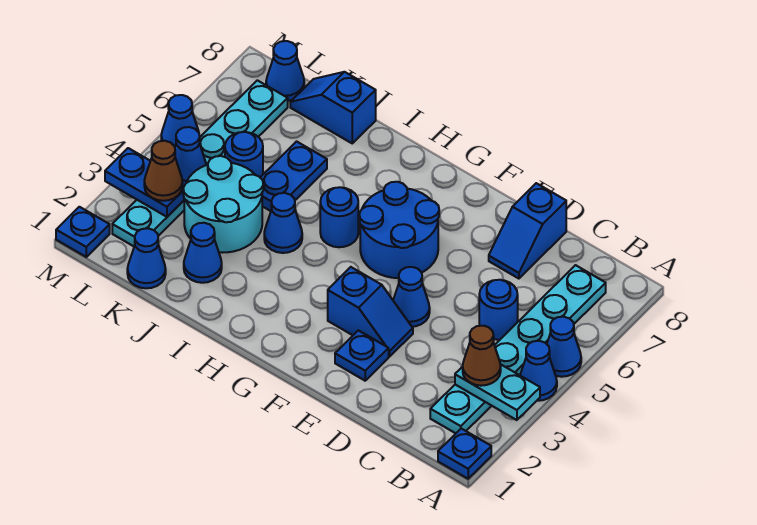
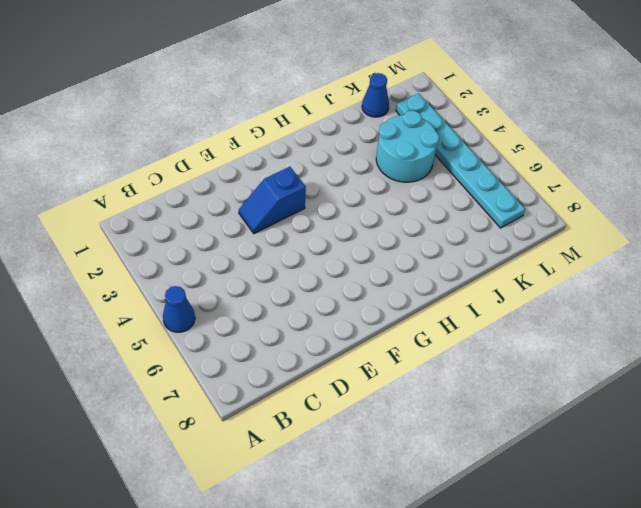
none -> blue 1x1 plate [438,429,491,479]
none -> blue 1x1 cone [520,341,557,401]
none -> cyan 1x6 plate [430,265,606,433]

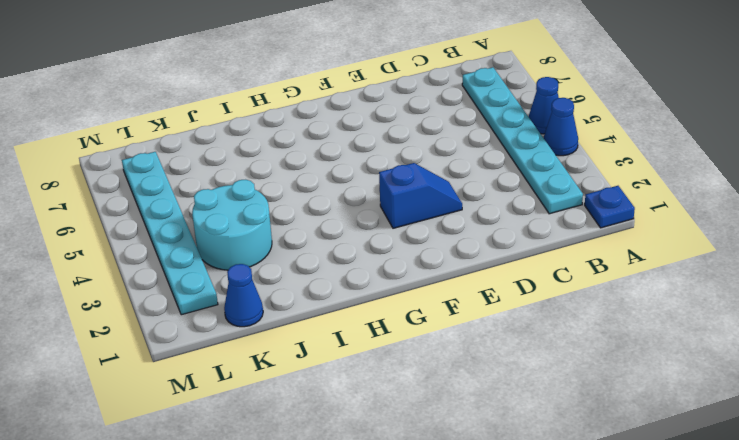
none -> blue 1x1 round brick [479,280,518,340]
none -> blue 1x2 slope [489,183,566,279]
none -> blue 1x1 plate [335,330,389,381]

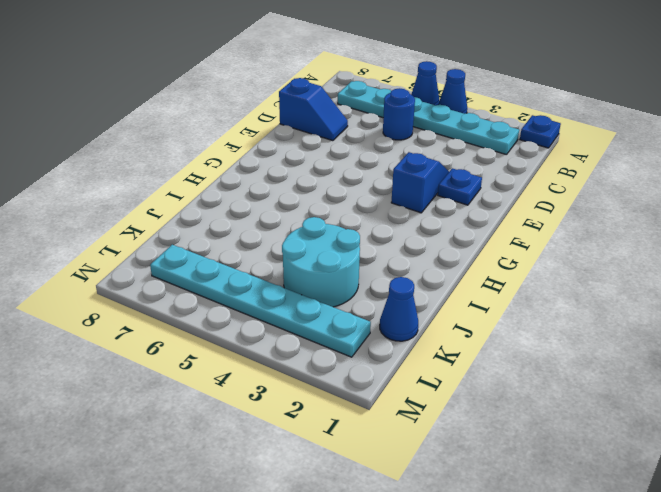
none -> blue 1x1 cone [393,267,430,327]
none -> blue 2x2 round brick [359,182,439,278]
none -> blue 1x1 round brick [320,187,358,247]

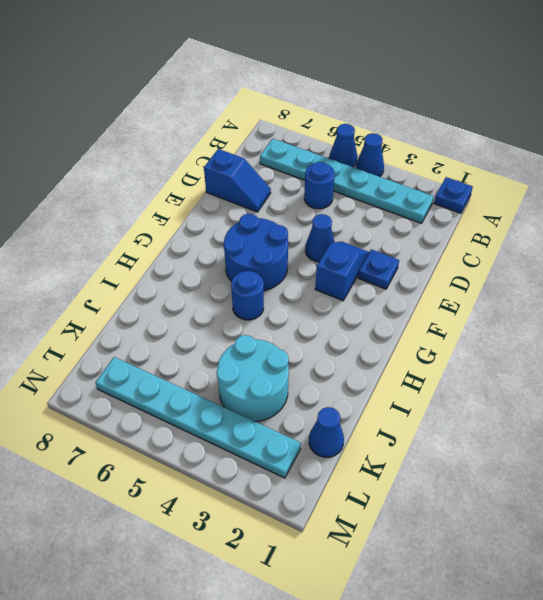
none -> blue 1x1 cone [264,193,302,253]
none -> blue 1x1 cone [184,223,222,283]
none -> blue 1x2 plate [260,141,327,211]

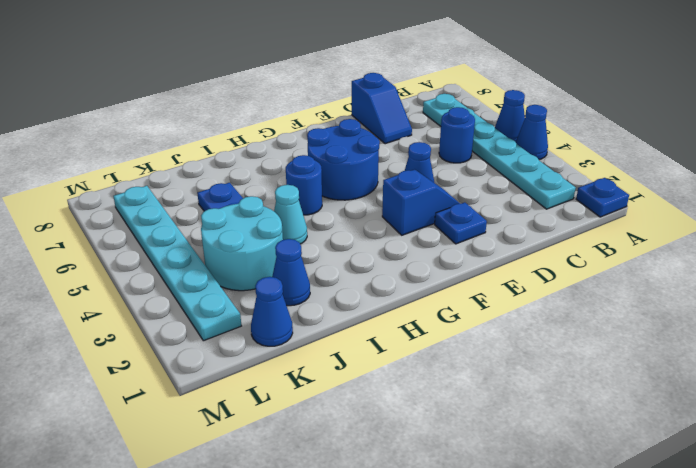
cyan 1x1 cone [274,185,307,244] -> blue 1x1 cone [264,193,302,253]
none -> blue 1x2 slope [290,72,376,143]
none -> blue 1x1 round brick [225,132,263,177]
none -> blue 1x1 cone [266,41,304,101]

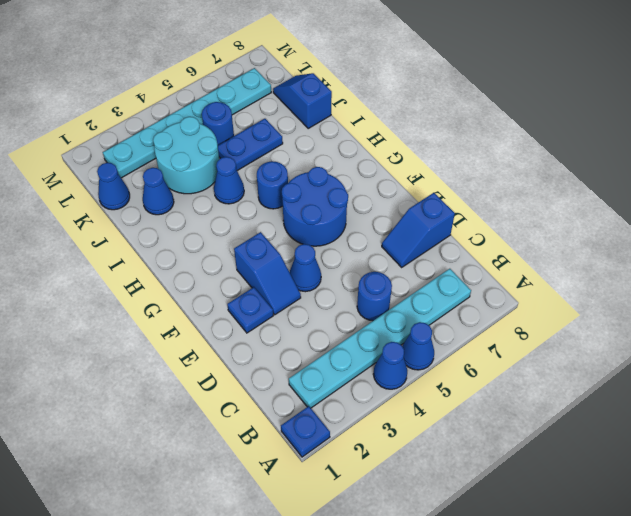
none -> blue 1x1 cone [266,41,304,101]
none -> blue 1x1 plate [56,207,110,257]
none -> blue 1x1 cone [161,95,199,146]

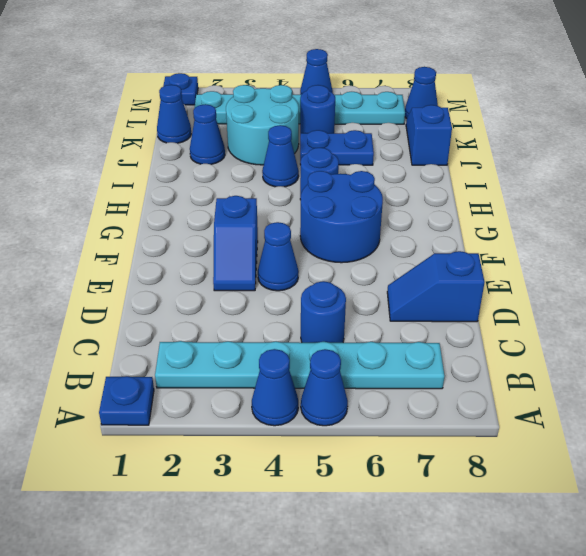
none -> blue 1x1 plate [335,330,389,381]
none -> cyan 1x2 plate [455,364,540,420]
none -> blue 1x2 plate [105,148,186,217]

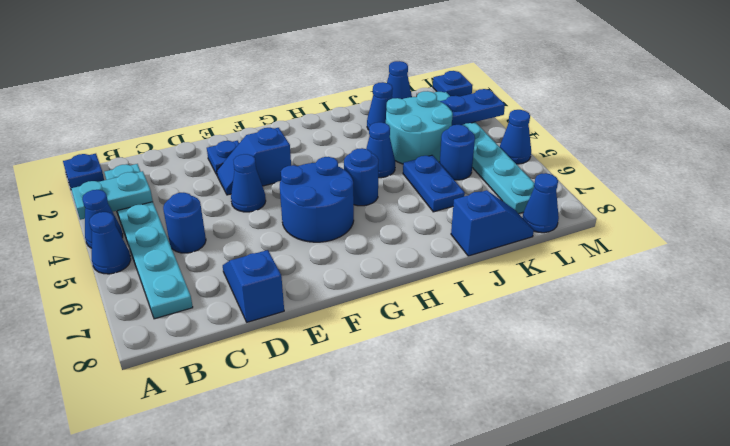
none -> blue 1x1 cone [175,127,206,182]
none -> brown 1x1 cone [463,326,501,386]
none -> brown 1x1 cone [144,141,183,201]

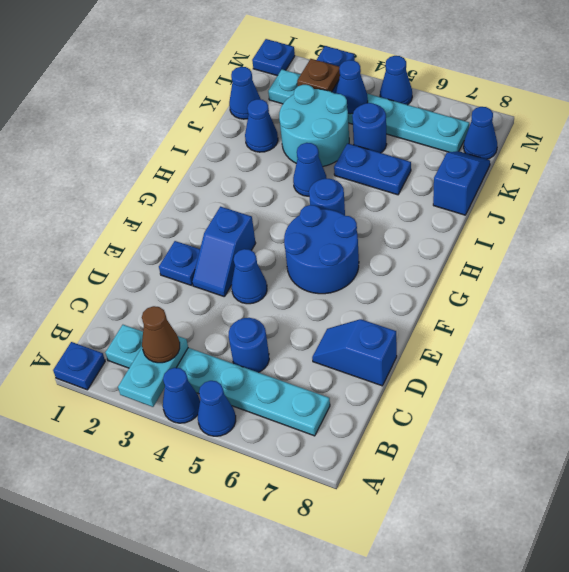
brown 1x1 plate [297,59,340,92] -> brown 1x1 cone [144,141,183,201]

